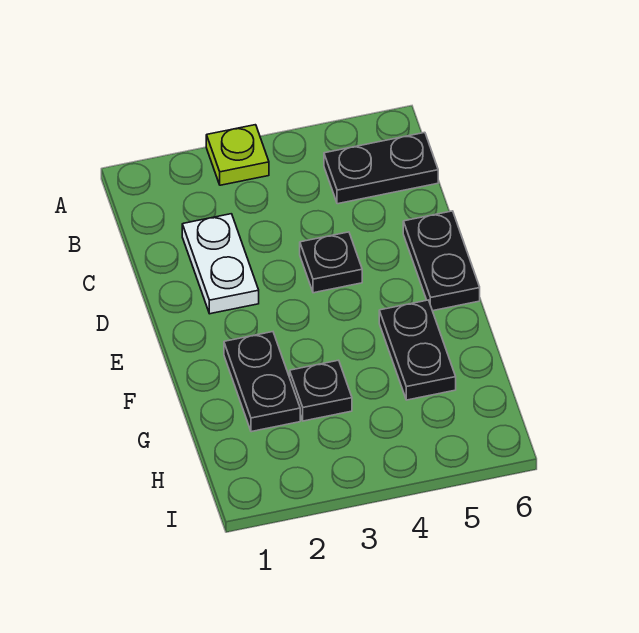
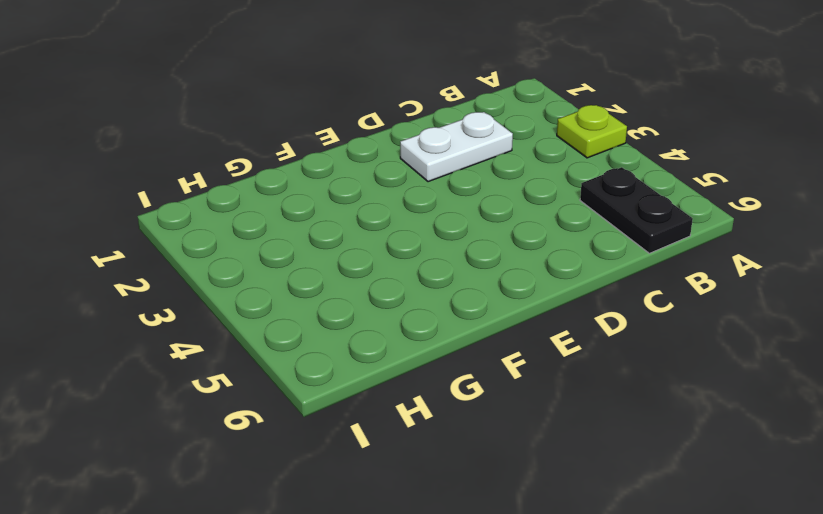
none -> black 1x1 plate [300,232,362,293]
none -> black 1x2 plate [403,211,480,311]

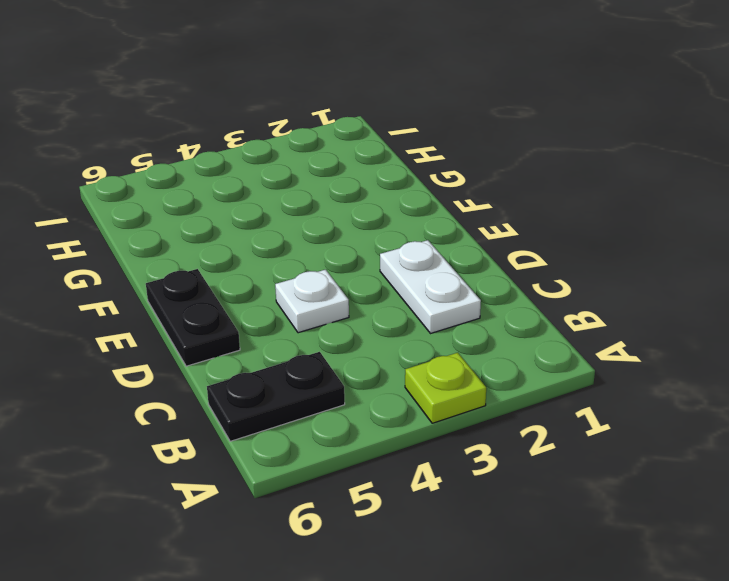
white 1x1 plate [275,270,349,333] -> black 1x1 plate [300,232,362,293]
none -> black 1x2 plate [224,332,300,432]
none -> black 1x2 plate [379,300,456,400]

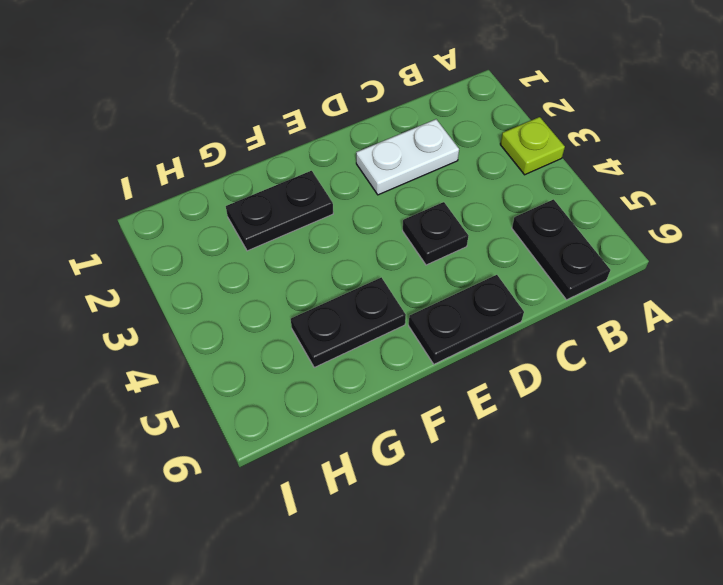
none -> black 1x1 plate [290,360,352,421]

